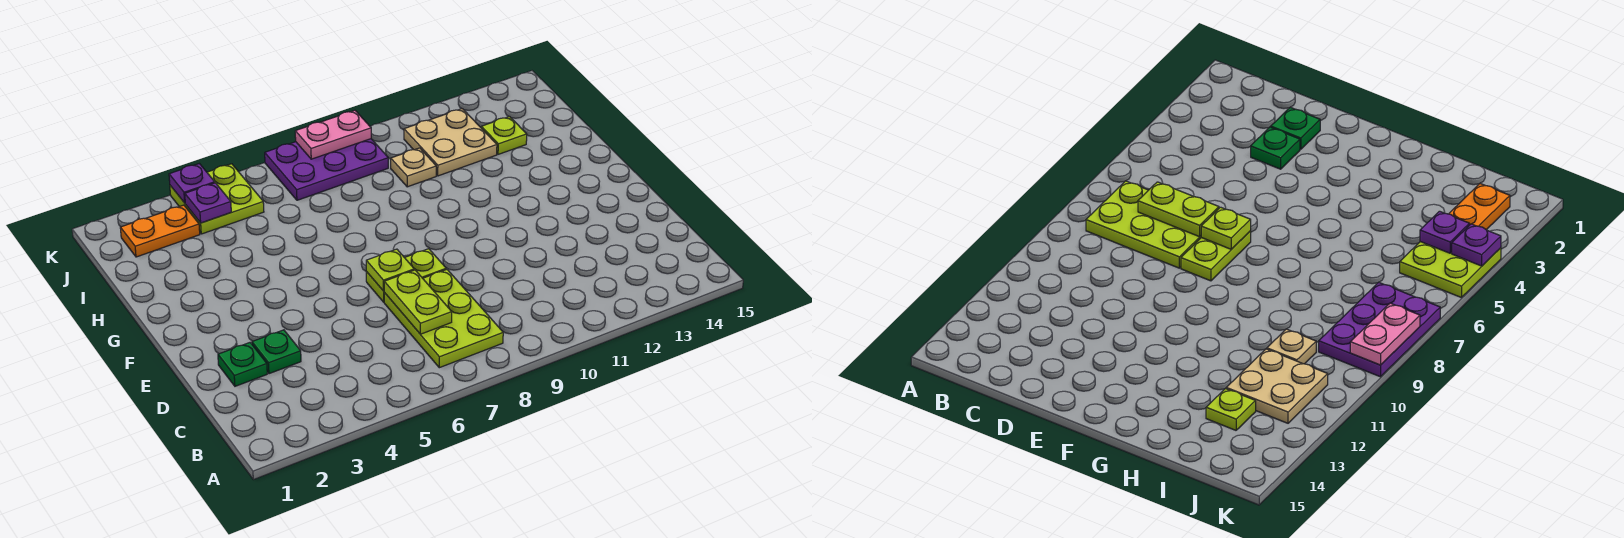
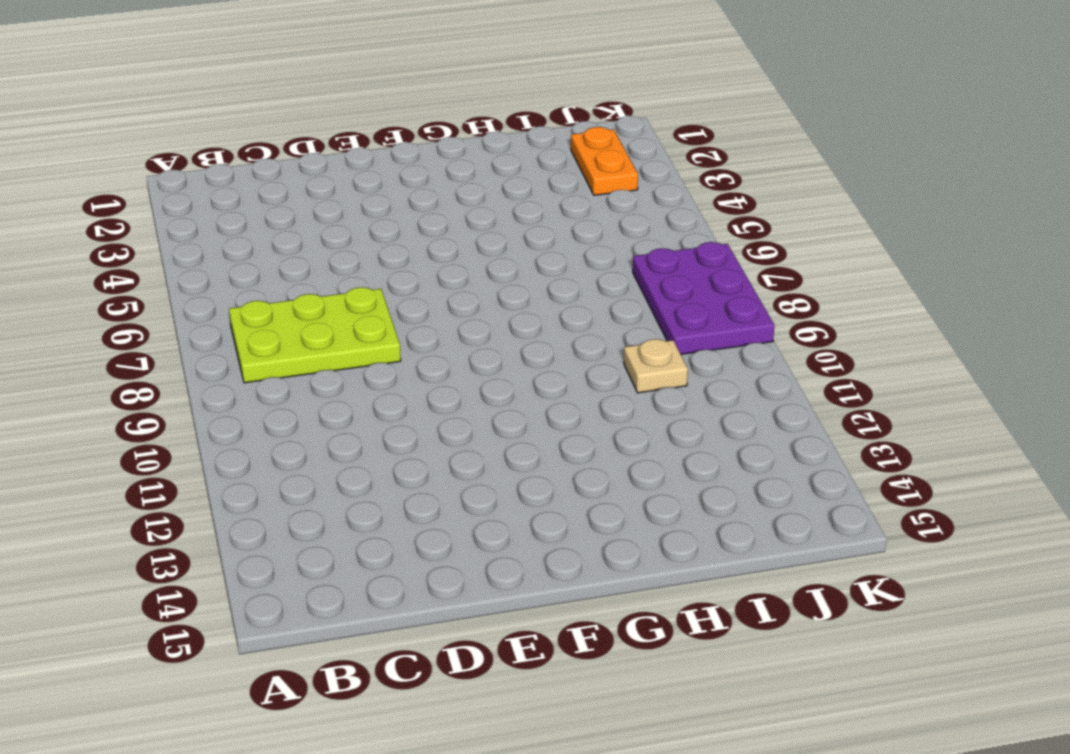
none -> green 1x1 plate [218,343,267,386]
none -> green 1x1 plate [252,330,301,374]
none -> lime 1x2 plate [366,249,446,302]

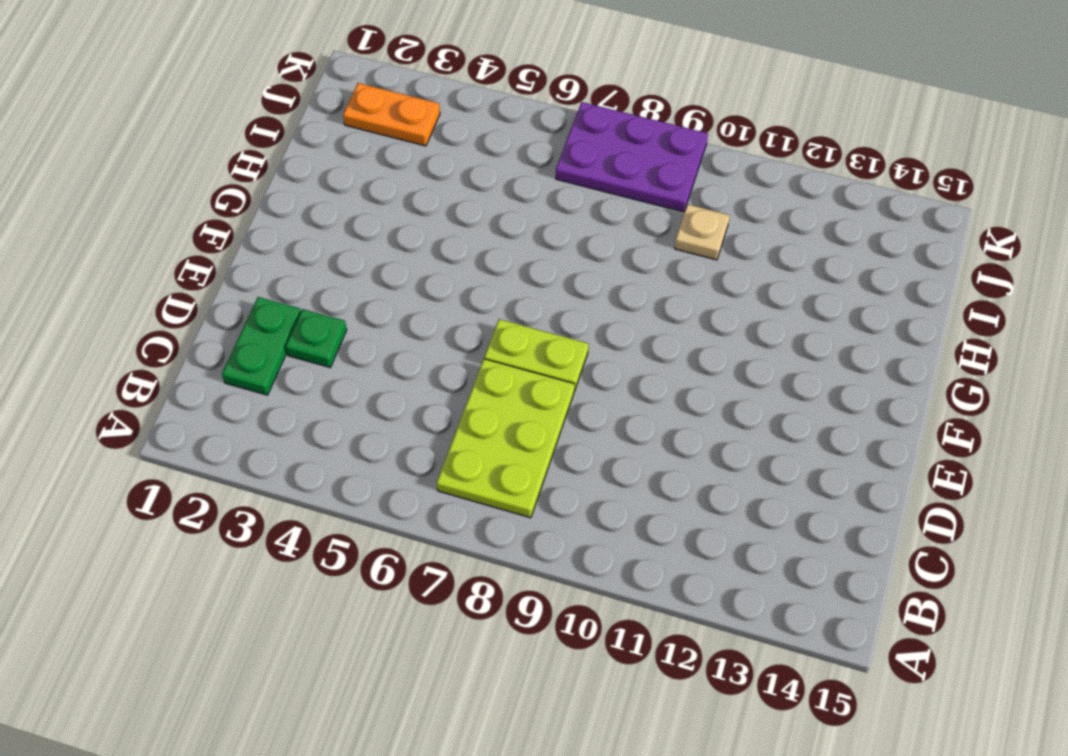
green 1x2 plate [222,297,301,395] -> green 1x1 plate [218,343,267,386]
none -> tan 2x2 plate [404,109,497,176]
none -> lime 1x1 plate [481,117,527,154]
none -> lime 2x2 plate [170,164,264,234]

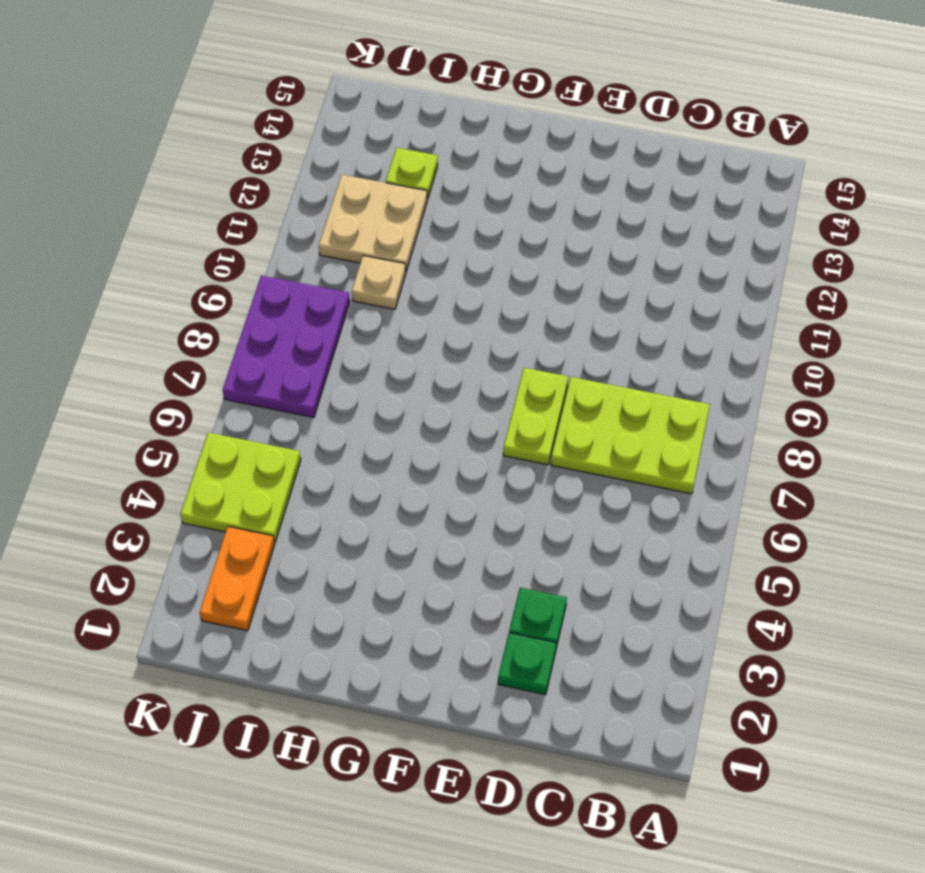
none -> lime 1x2 plate [384,270,452,334]
none -> lime 1x1 plate [366,249,414,291]
none -> purple 1x1 plate [185,183,231,223]

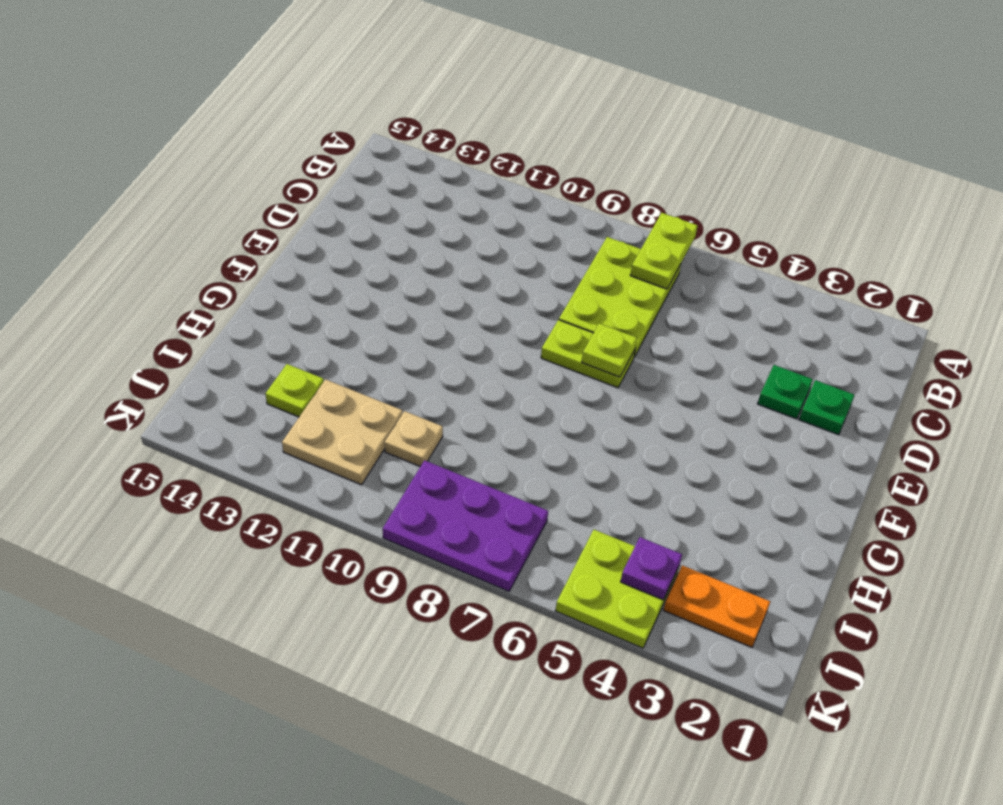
lime 1x2 plate [630,213,698,289] -> lime 1x2 plate moved to [384,270,452,334]
none -> purple 1x1 plate [169,164,215,203]
none -> pink 1x2 plate [295,110,371,159]

